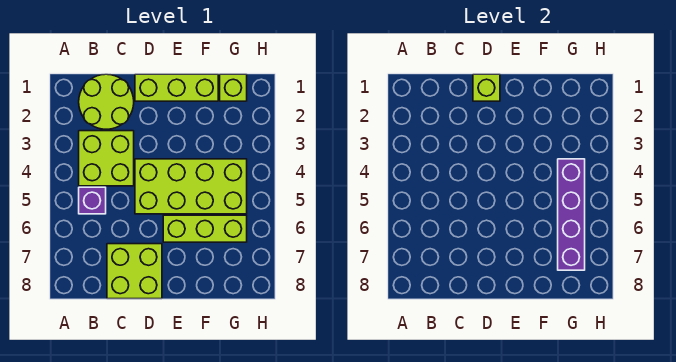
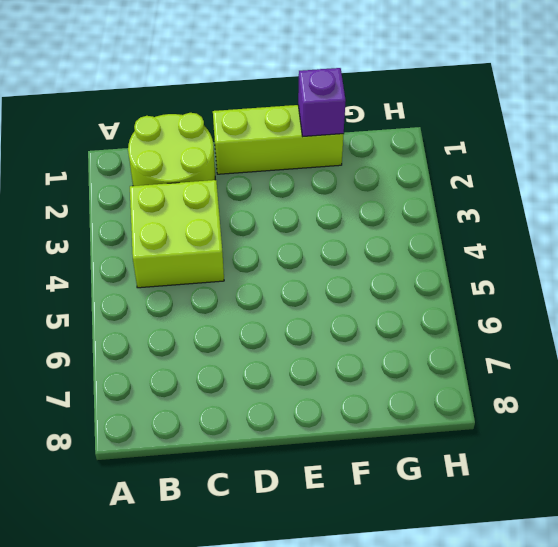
purple 1x1 brick [298,68,346,137] -> purple 1x1 brick moved to [79,187,106,214]
none -> lime 2x2 brick [107,244,162,299]
none -> lime 2x4 brick [135,159,247,214]

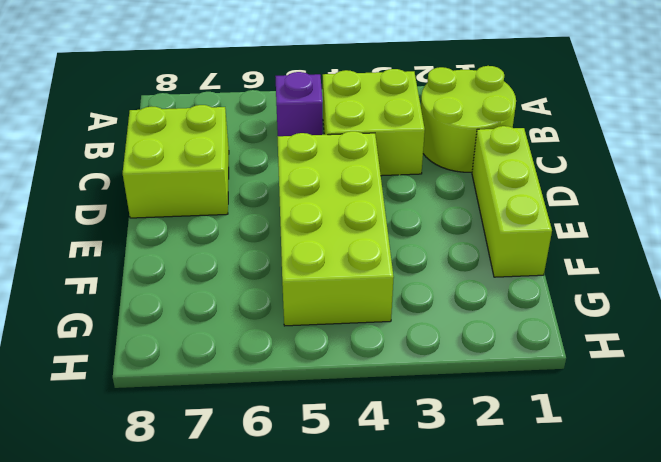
none -> lime 1x3 brick [163,215,247,242]
none -> lime 1x1 brick [220,74,247,101]

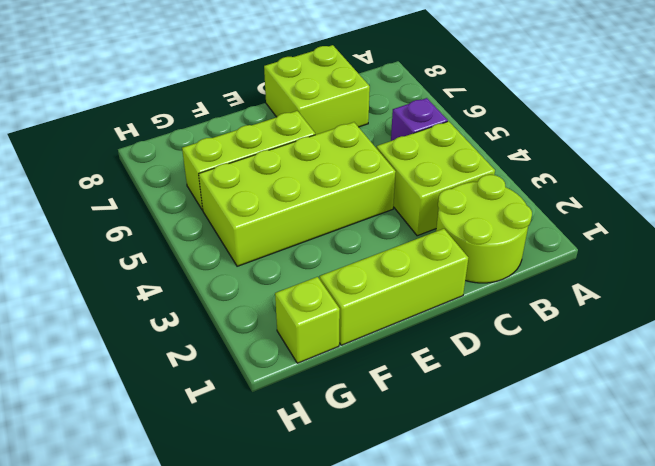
none -> lime 1x1 brick [473,74,500,101]
none -> purple 1x4 brick [558,159,585,270]

